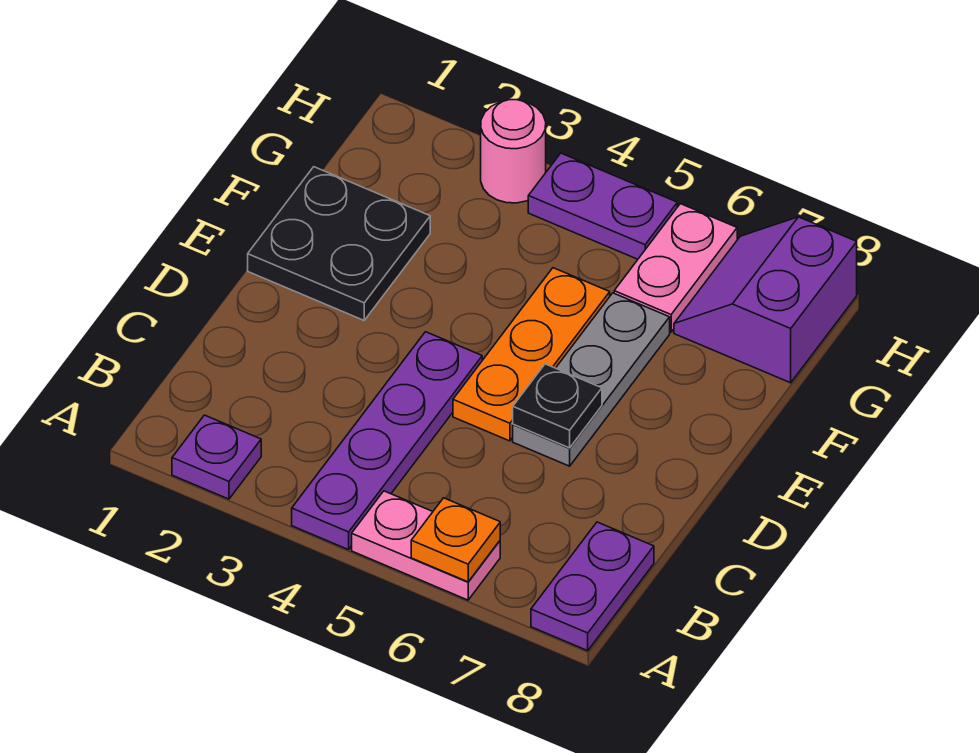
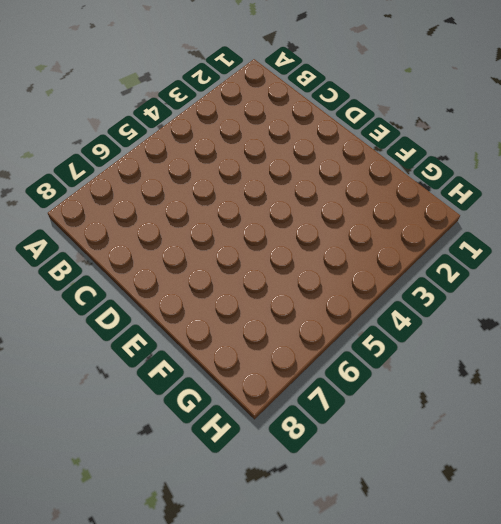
none -> purple 1x1 plate [172,415,261,499]
none -> purple 1x4 plate [292,332,482,550]
none -> pink 1x2 plate [352,491,500,600]

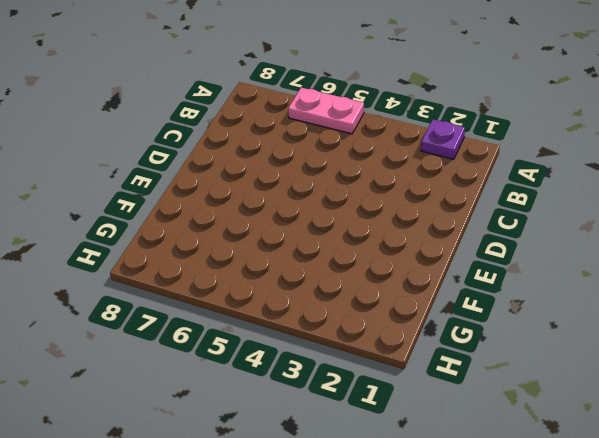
none -> purple 1x4 plate [292,332,482,550]
none -> purple 1x2 plate [531,522,654,651]
none -> orange 1x3 plate [453,268,610,441]

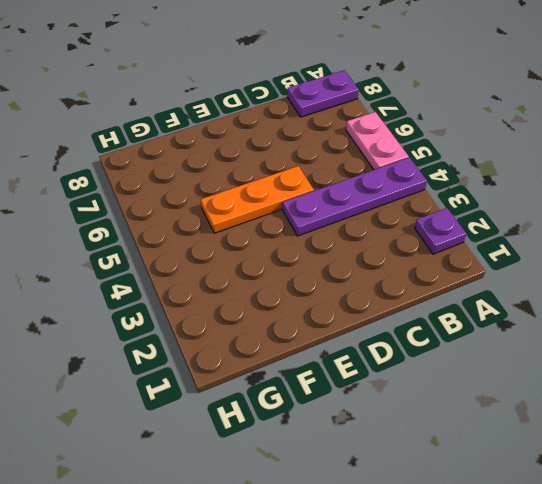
none -> grey 1x3 plate [513,293,670,466]
none -> black 2x2 plate [248,167,430,320]
none -> pink 1x2 plate [614,204,737,332]

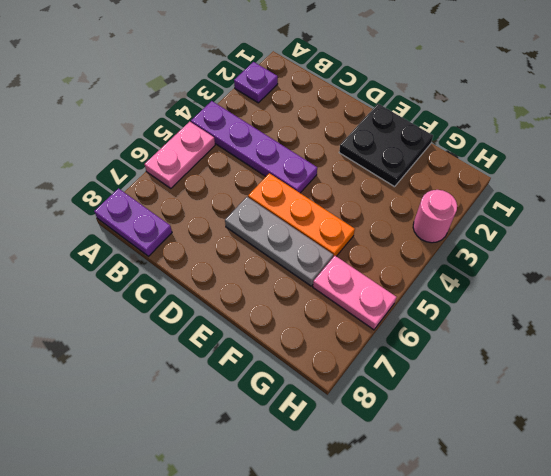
none -> purple 2x2 slope [674,217,857,383]
none -> purple 1x2 plate [528,153,677,259]
none -> orange 1x1 plate [411,498,500,582]

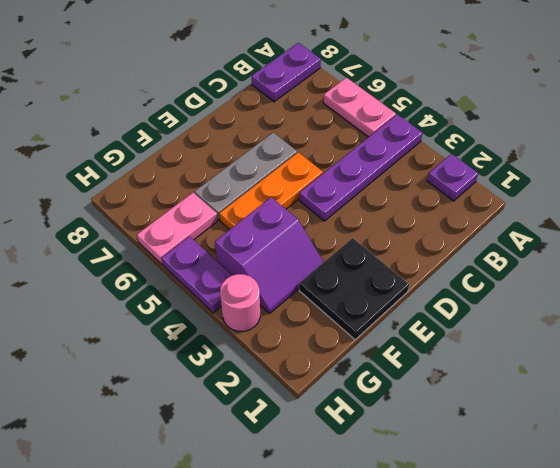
purple 2x2 slope [215,197,324,313] -> purple 2x2 slope moved to [674,217,857,383]
none -> orange 1x1 plate [411,498,500,582]
none -> black 1x1 plate [513,364,602,448]

